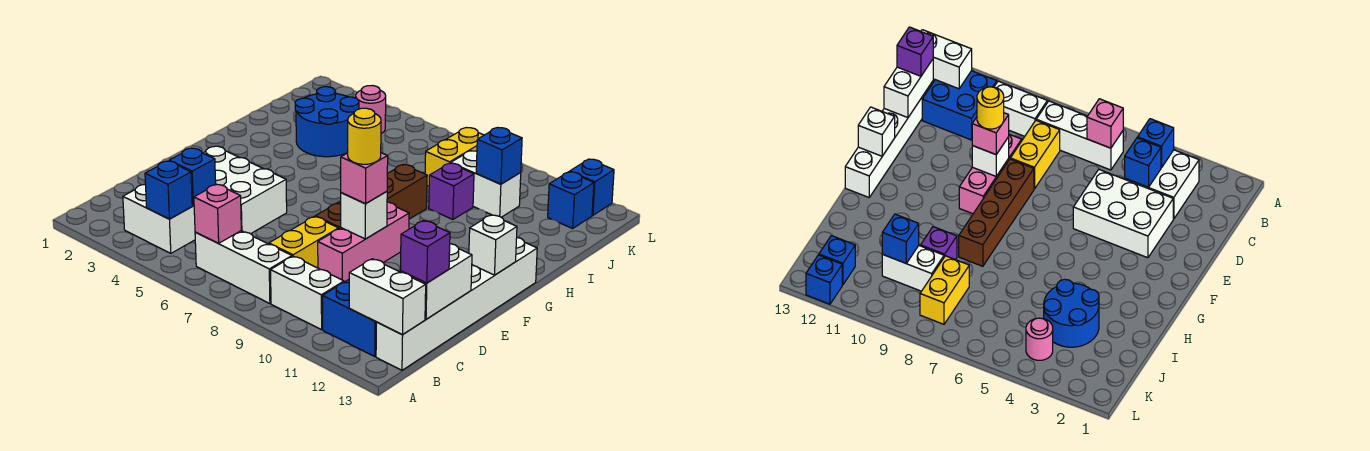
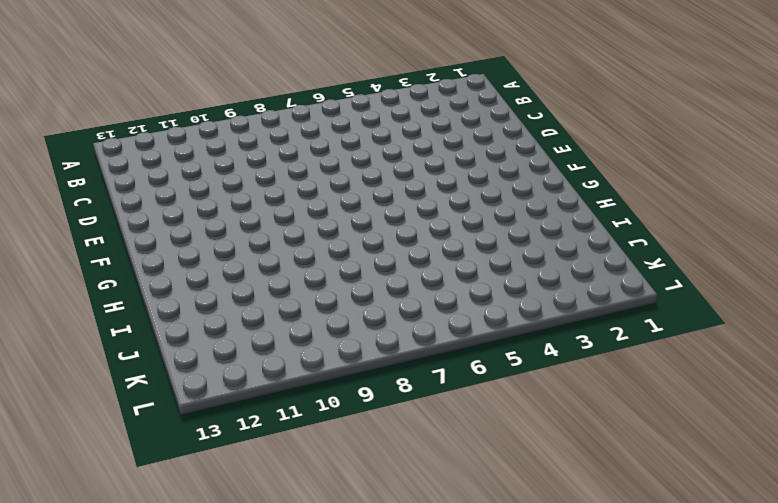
none -> white 2x2 brick [123,184,195,253]
none -> white 1x3 brick [195,231,292,304]
none -> white 1x2 brick [271,256,344,330]

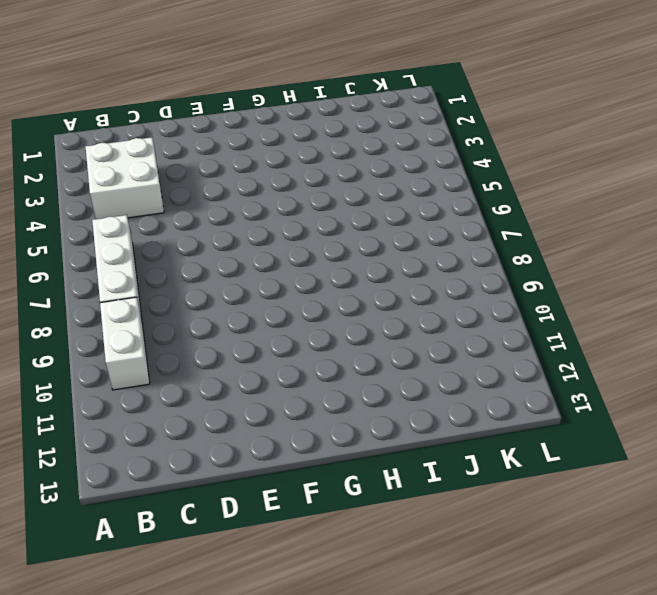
none -> blue 2x2 brick [323,280,376,356]
none -> white 1x6 brick [376,238,537,370]
none -> yellow 1x2 brick [269,216,338,268]

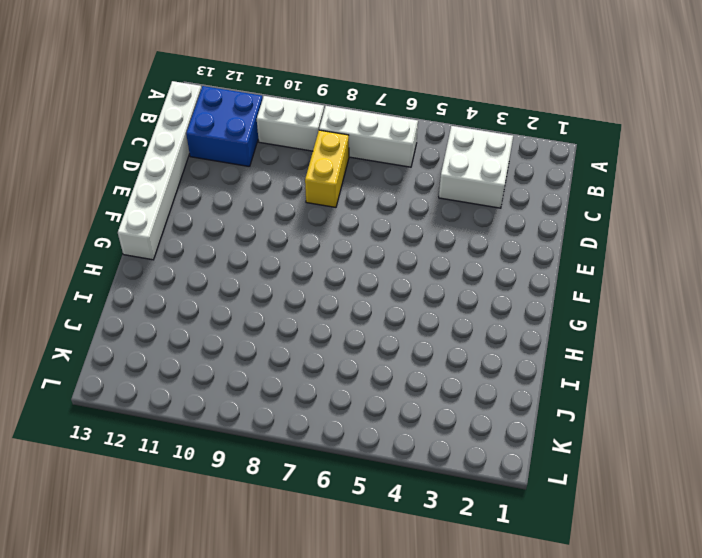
none -> white 2x3 brick [203,146,287,234]
none -> pink 1x3 brick [318,202,409,282]
none -> brown 1x4 brick [315,165,427,229]

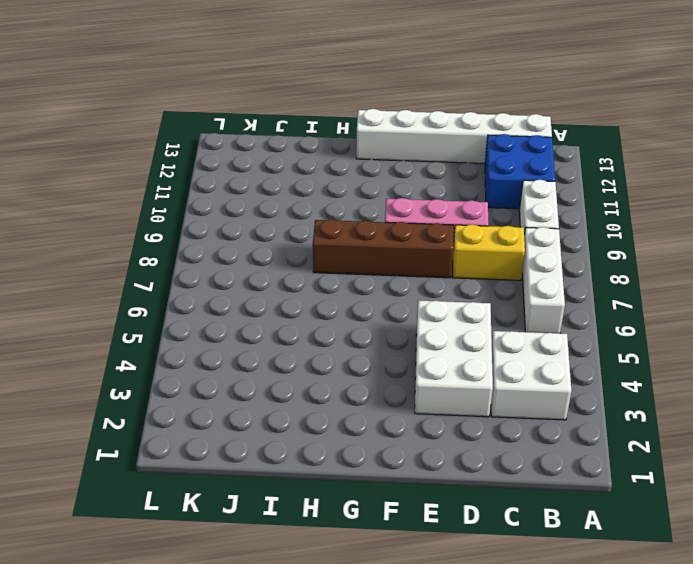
none -> blue 2x2 round brick [295,87,359,157]
none -> purple 1x1 brick [429,163,474,220]
none -> yellow 1x2 brick [425,128,484,186]

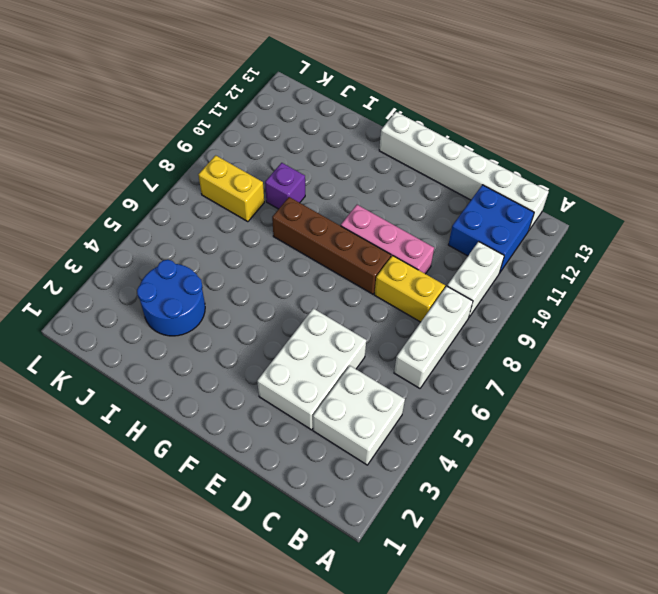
none -> white 1x2 brick [451,151,521,217]
none -> pink 1x1 round brick [356,85,386,134]
none -> blue 1x1 brick [548,172,594,228]

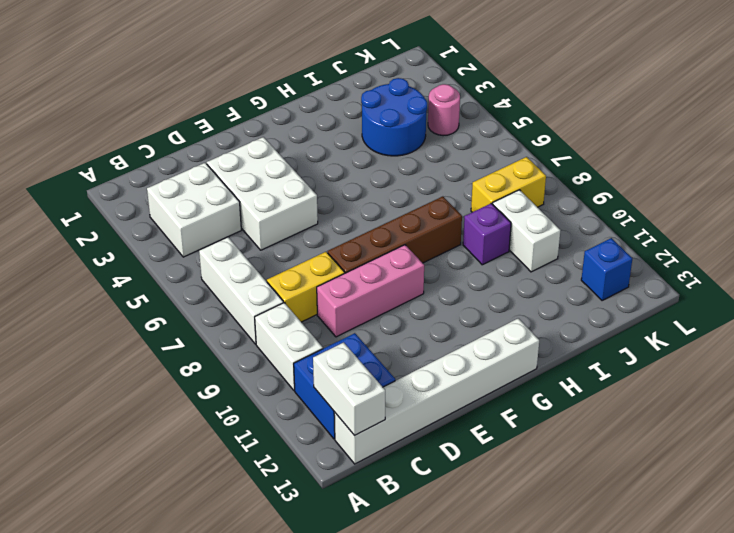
none -> blue 1x1 brick [570,159,614,215]
none -> blue 1x1 brick [145,161,192,219]
none -> pink 1x1 brick [194,185,241,243]

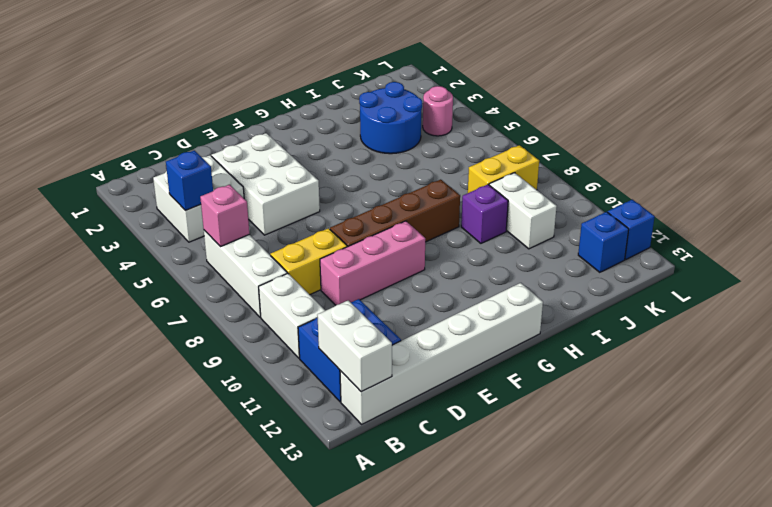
none -> blue 1x1 brick [169,148,216,206]
none -> white 1x2 brick [401,244,472,319]
none -> white 1x1 brick [341,192,387,239]

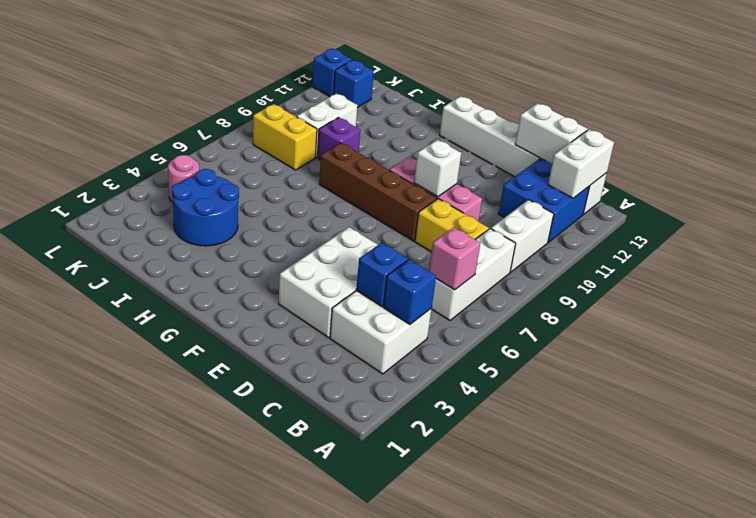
none -> white 1x1 brick [469,215,517,275]
none -> blue 1x1 brick [476,128,522,184]
none -> purple 1x1 brick [401,221,450,283]

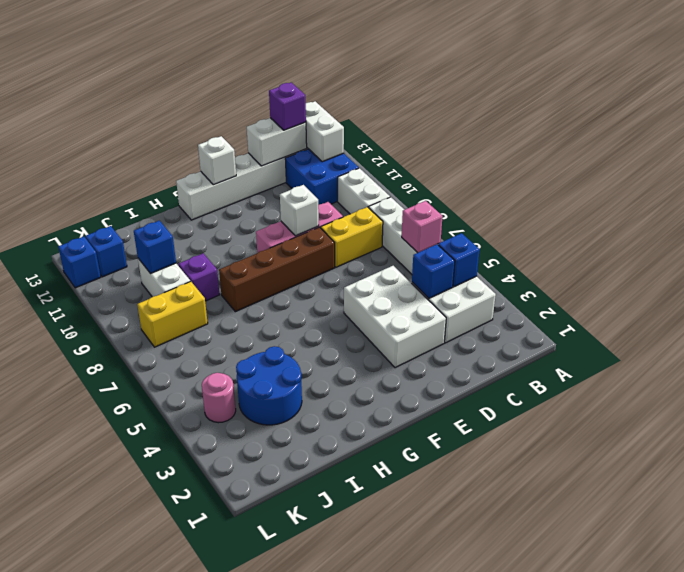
none -> pink 1x1 brick [341,153,388,204]
none -> yellow 1x1 round brick [348,108,381,164]

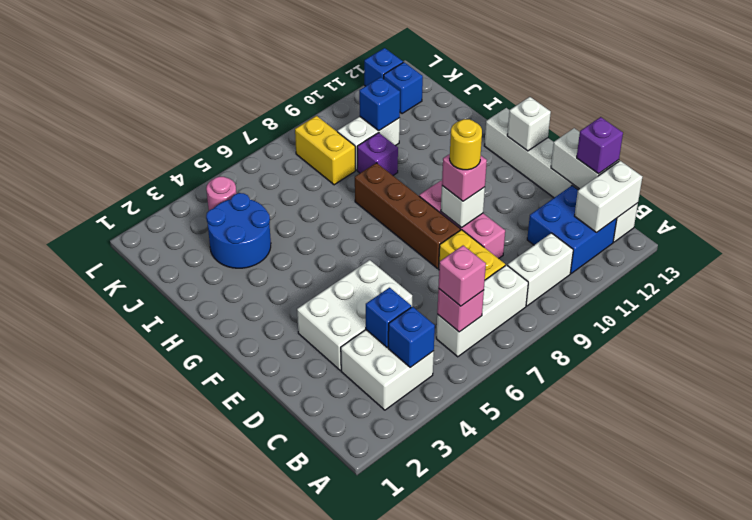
pink 1x1 brick [438,246,486,306] -> none

